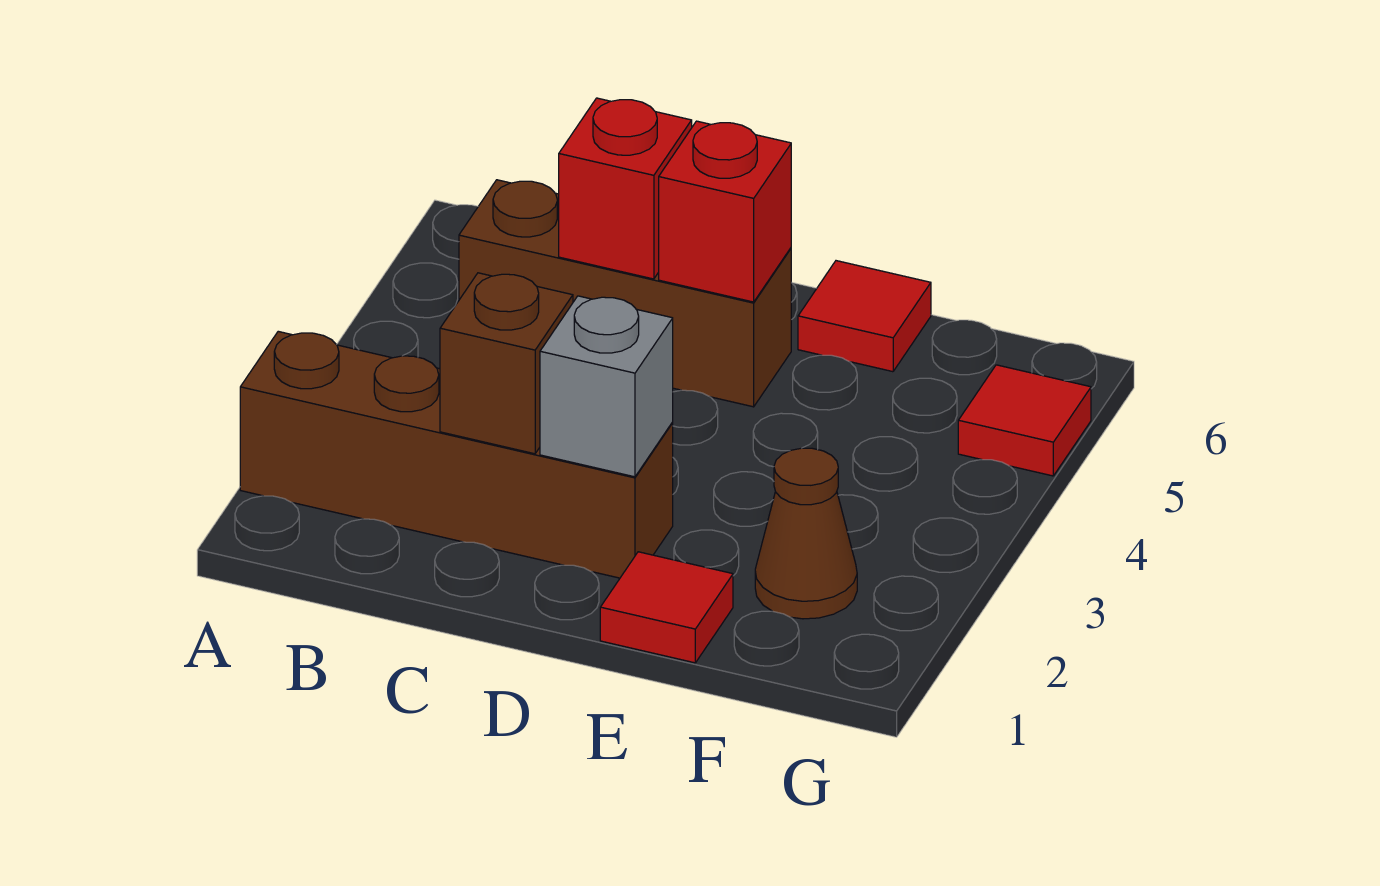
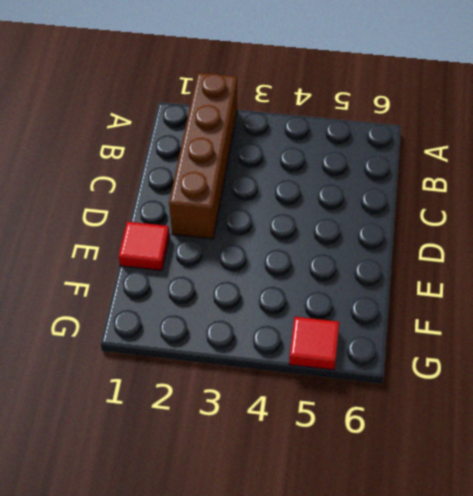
none -> brown 1x3 brick [459,180,791,407]
none -> red 1x1 tile [798,261,931,372]

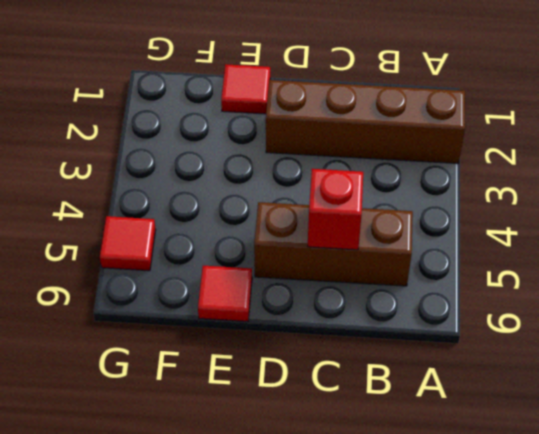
none -> brown 1x1 cone [755,448,857,619]
none -> brown 1x1 brick [440,273,573,454]

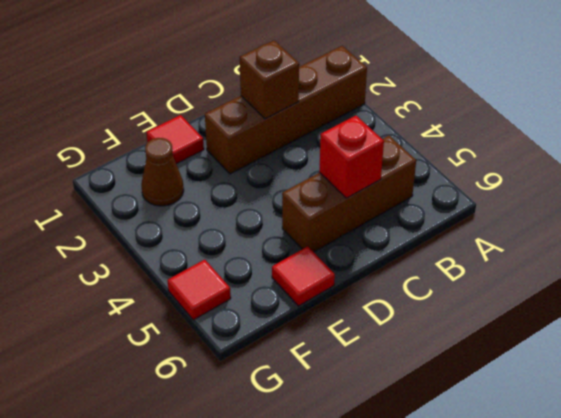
none -> grey 1x1 brick [540,296,673,477]
none -> red 1x1 brick [659,121,791,302]

